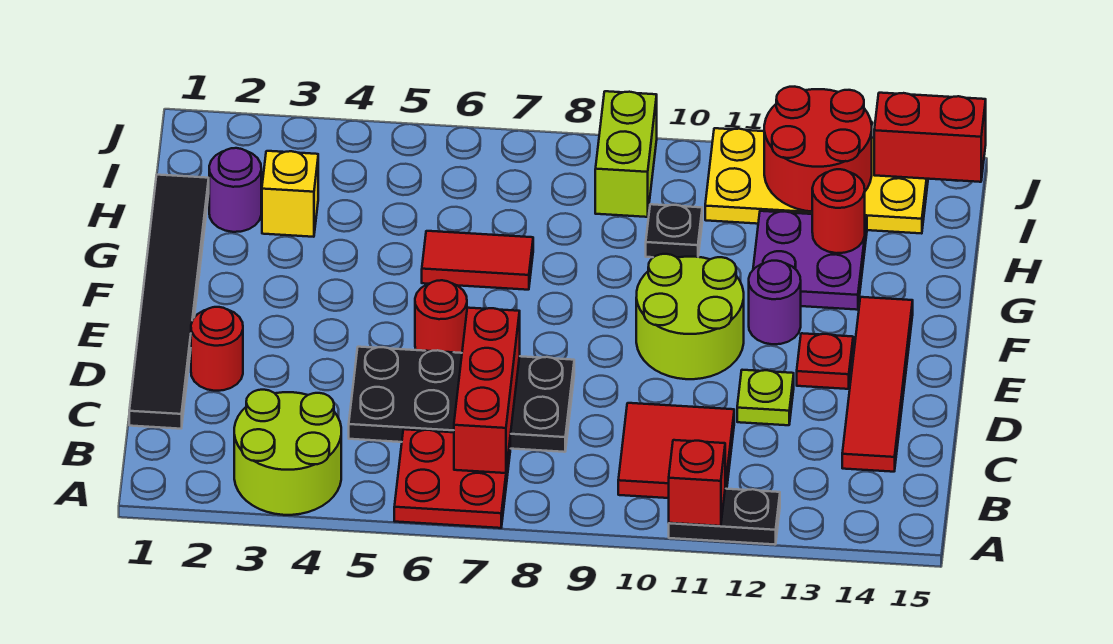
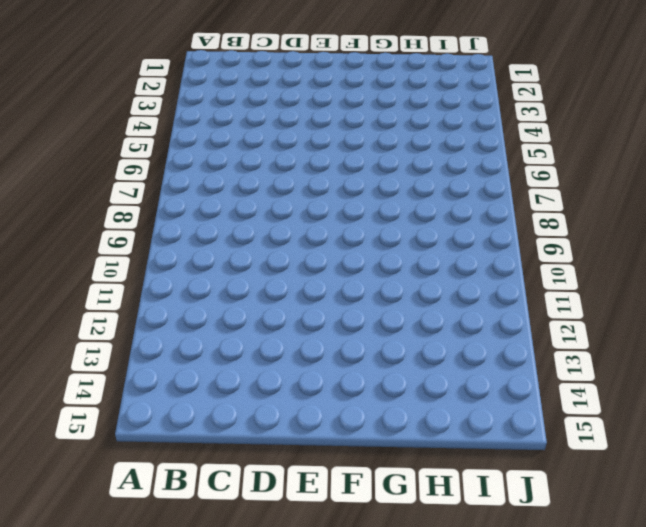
none -> lime 2x2 round brick [234,390,341,515]
none -> red 2x2 plate [394,429,510,528]
none -> black 1x2 plate [669,489,780,545]

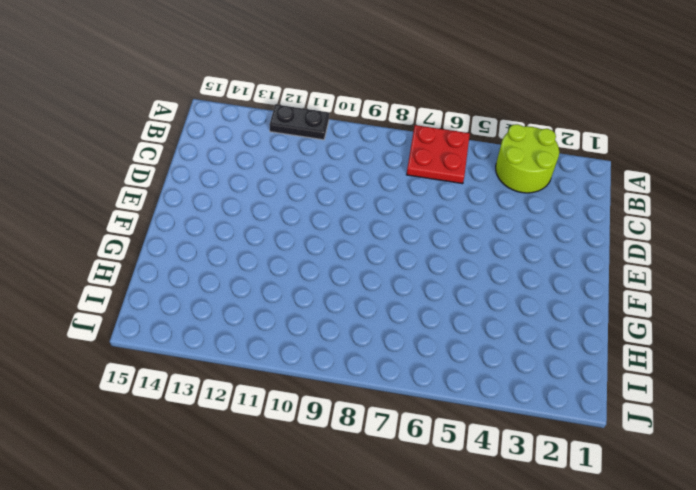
none -> red 2x2 tile [618,403,734,498]
none -> black 1x6 tile [129,175,209,429]
none -> black 2x4 plate [349,347,574,452]

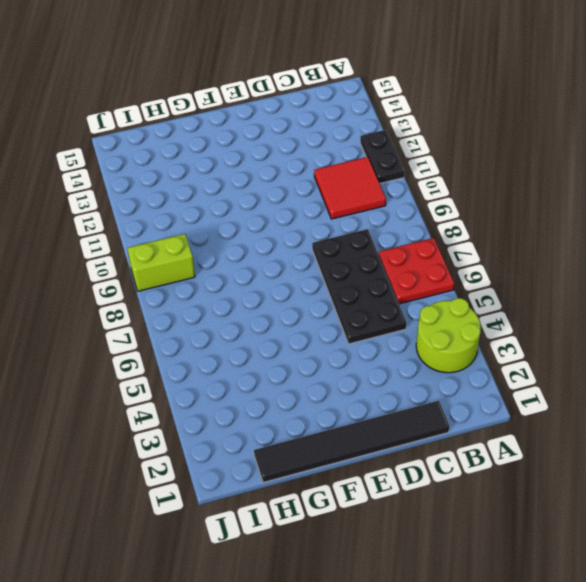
none -> red 1x4 tile [842,297,913,472]
none -> red 1x1 round brick [191,307,243,391]
none -> lime 1x1 plate [737,370,794,425]

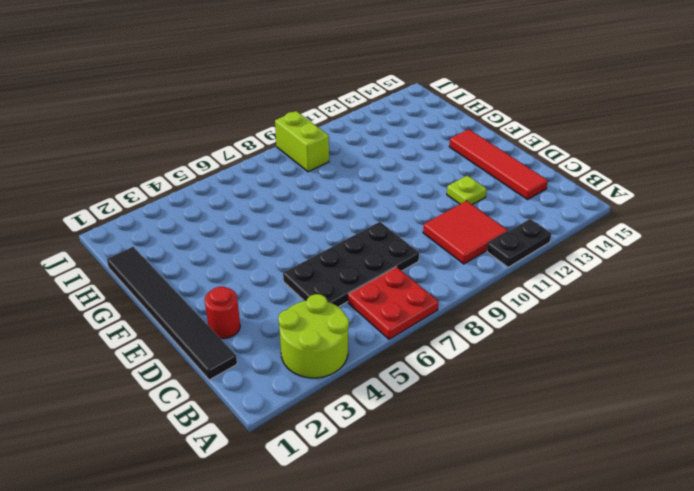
none -> red 1x1 round brick [415,280,467,353]
none -> lime 2x2 round brick [636,254,744,379]
none -> red 1x1 plate [797,333,853,389]

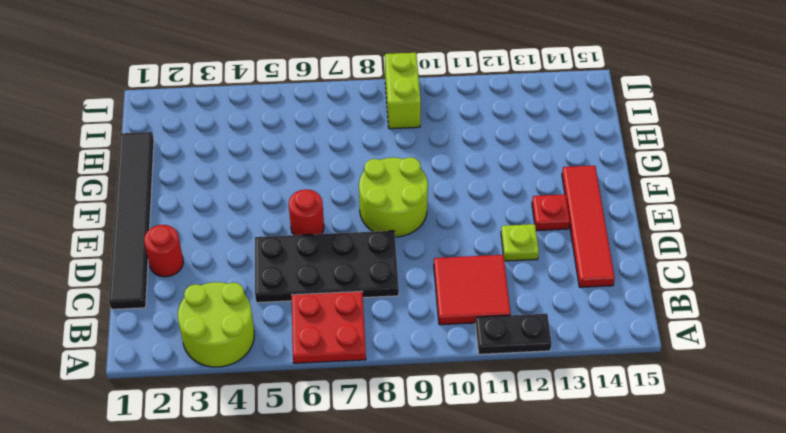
lime 2x2 round brick [359,157,428,237] -> lime 2x2 round brick moved to [636,254,744,379]
none -> purple 1x1 round brick [749,261,801,344]
none -> red 1x2 tile [422,231,533,290]
none -> purple 2x2 plate [753,211,867,310]

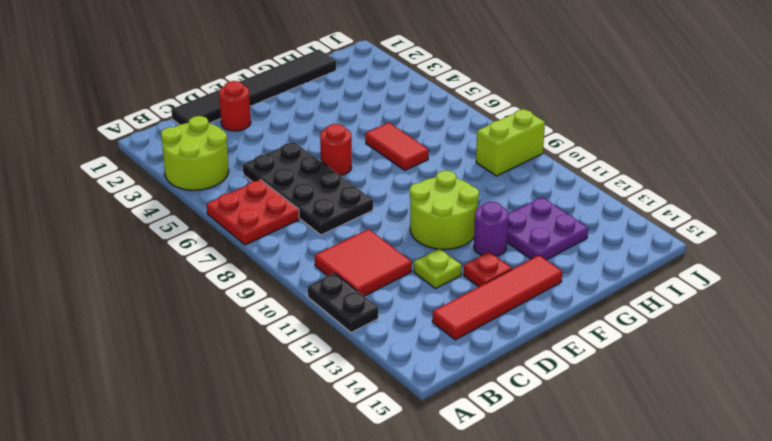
none -> purple 1x1 round brick [209,148,261,232]
none -> yellow 1x1 brick [262,151,318,237]
none -> black 1x1 plate [646,204,702,258]

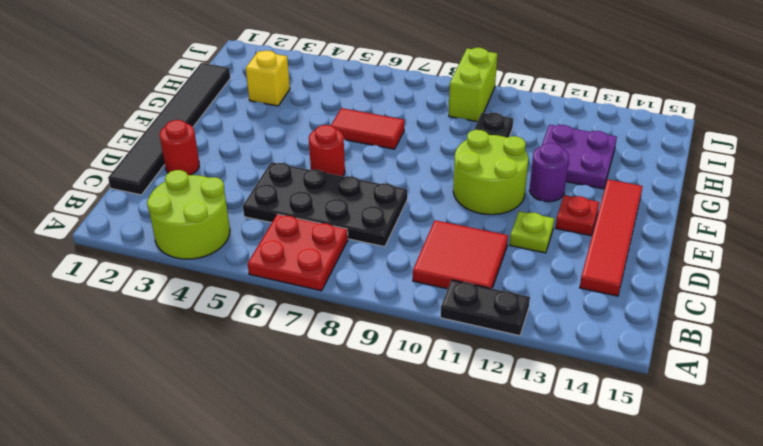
none -> purple 1x1 round brick [209,148,261,232]
none -> yellow 2x4 plate [705,128,928,234]
none -> red 1x1 brick [669,440,725,526]

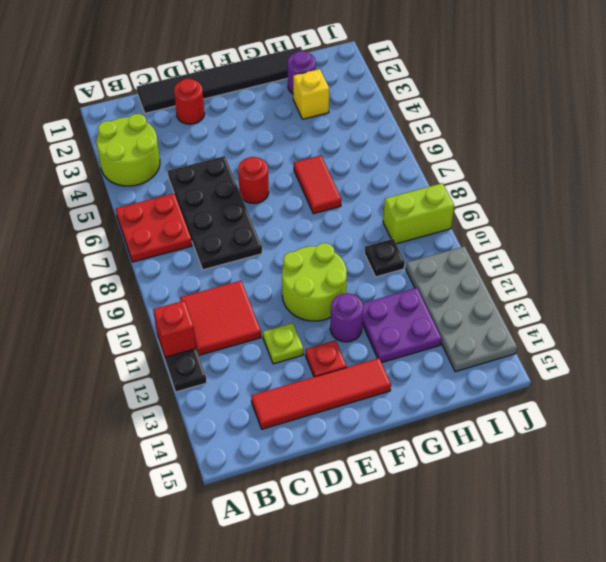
grey 2x4 plate [406,246,517,372] -> yellow 2x4 plate [705,128,928,234]
none -> red 1x3 brick [454,308,520,473]
none -> red 1x1 round brick [812,169,865,253]
none -> red 2x2 round brick [764,87,872,212]

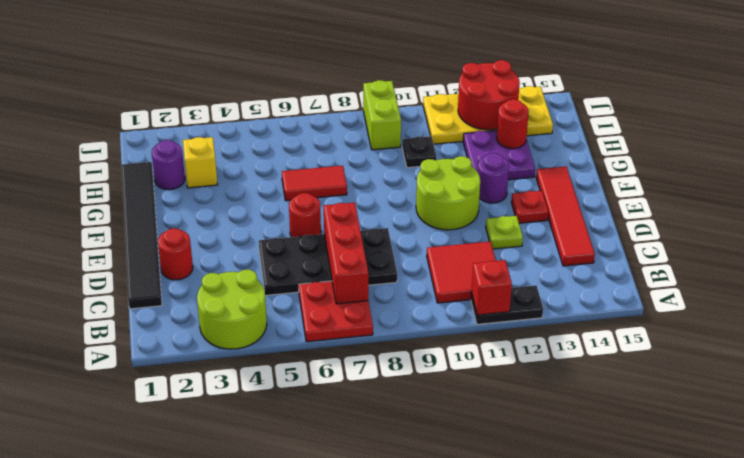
none -> red 1x2 brick [874,93,986,182]

